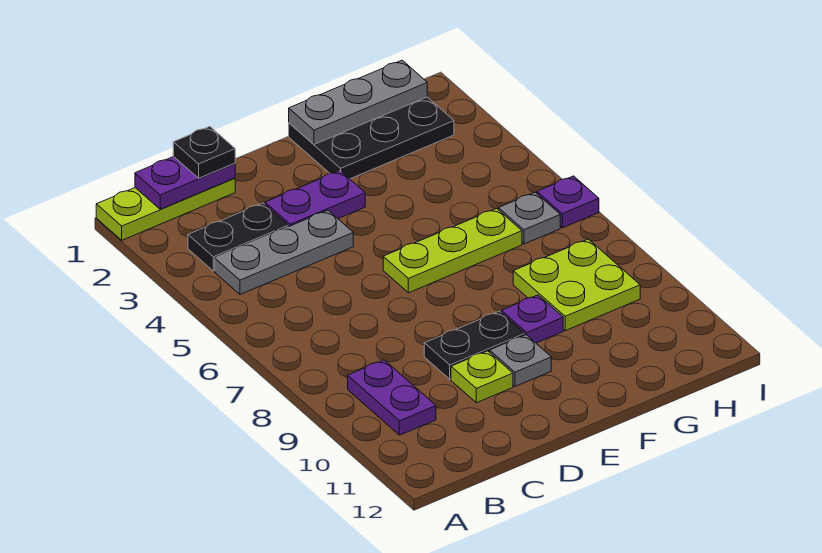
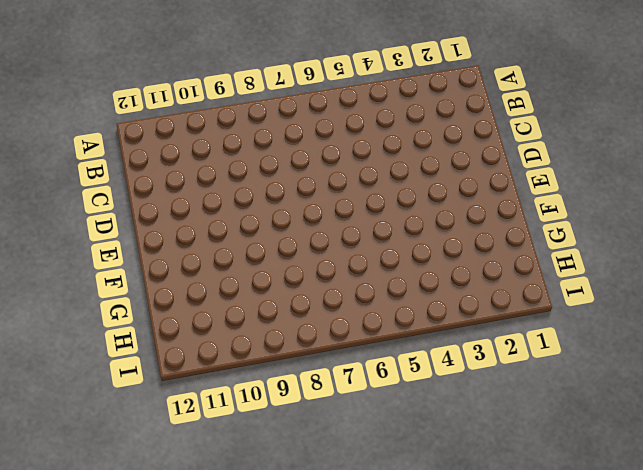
none -> lime 1x3 plate [96,178,235,240]
none -> black 1x2 plate [188,203,288,271]
none -> grey 1x3 plate [215,210,353,294]

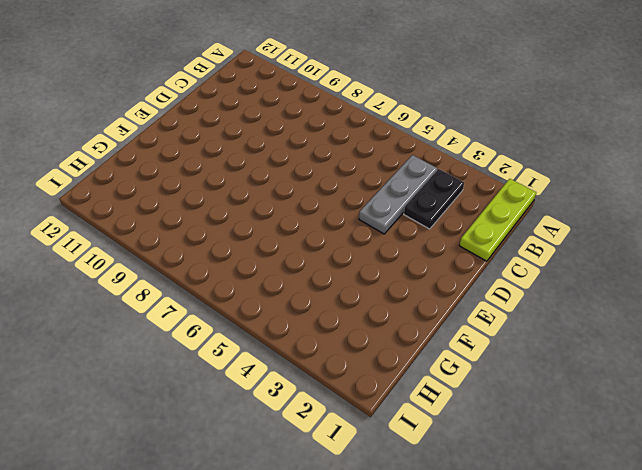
none -> purple 1x2 plate [348,360,436,435]
none -> purple 1x2 plate [265,171,365,227]
none -> black 1x2 plate [424,311,525,379]

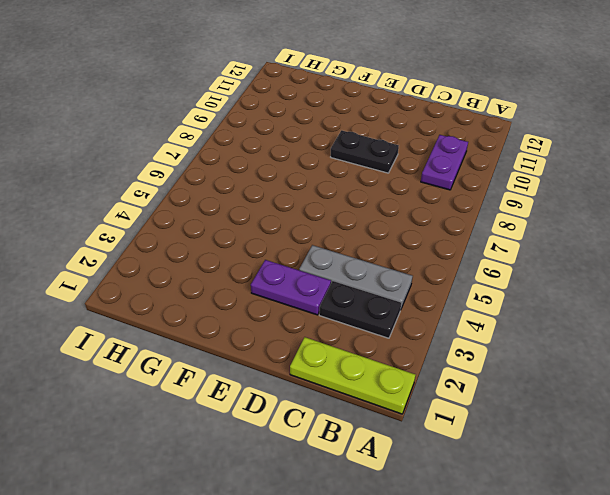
none -> lime 1x1 plate [451,351,513,403]
none -> lime 1x3 plate [383,208,522,293]
none -> grey 1x1 plate [490,335,551,386]

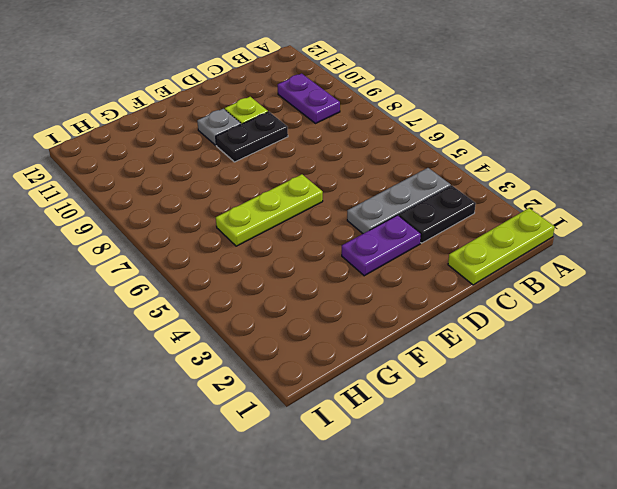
none -> black 2x3 plate [289,97,454,179]
none -> purple 1x1 plate [501,295,563,343]
none -> lime 2x2 plate [513,239,640,331]

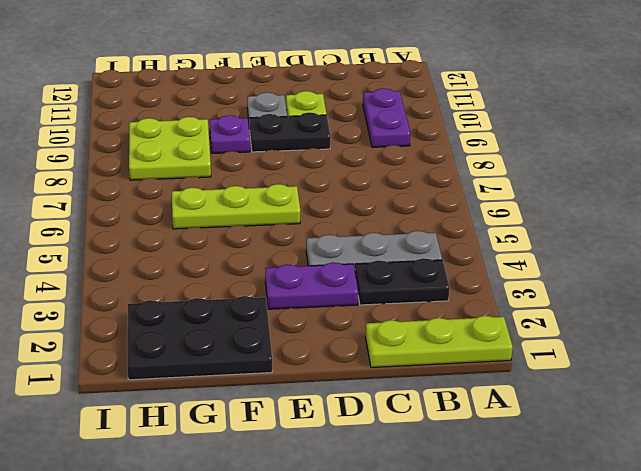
none -> grey 1x1 plate [499,192,560,244]
none -> purple 1x1 plate [537,176,599,228]
none -> purple 1x2 plate [135,157,235,209]

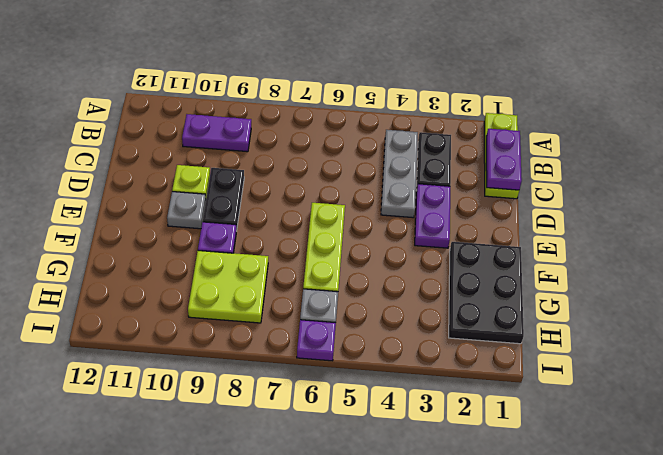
none -> grey 1x3 plate [289,60,427,144]
none -> black 1x1 plate [173,127,235,178]

